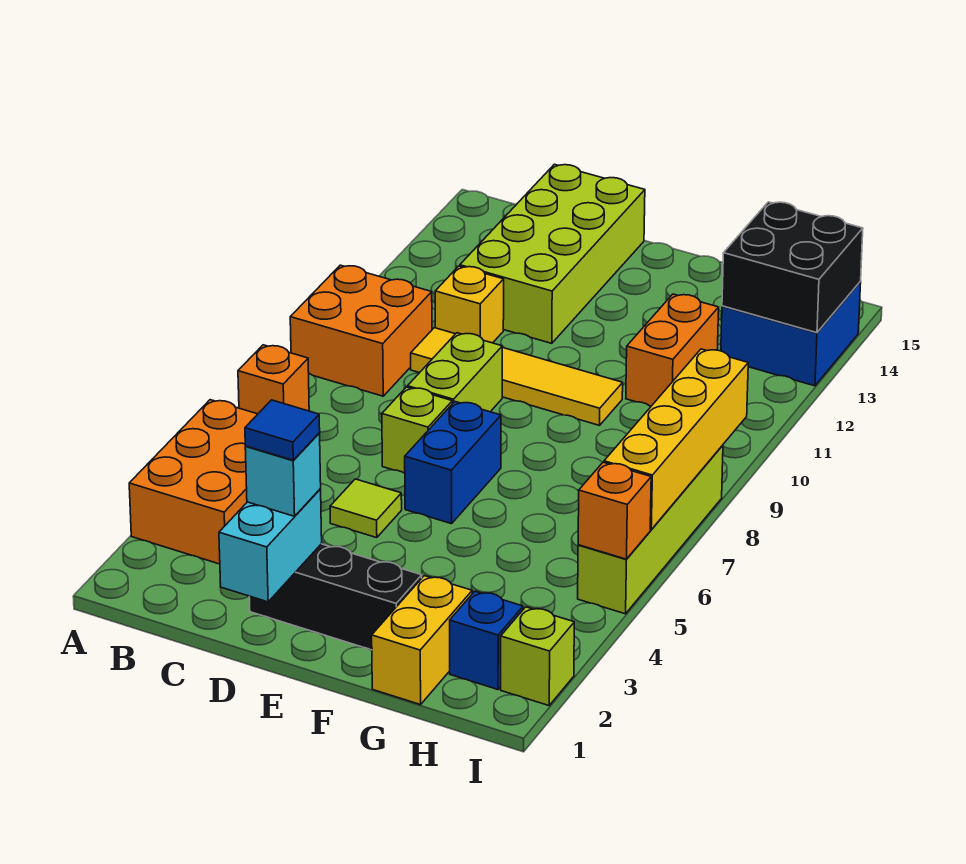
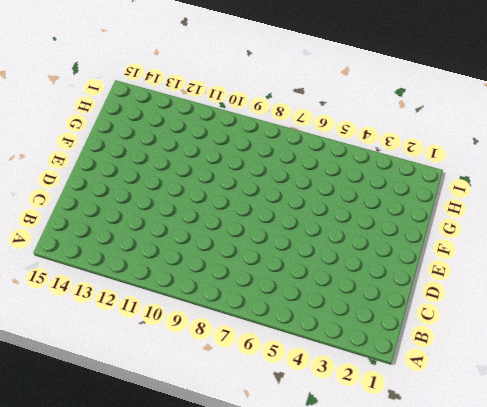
none -> orange 2x3 brick [129,400,257,564]
none -> orange 1x1 brick [238,345,309,414]
none -> orange 2x2 brick [290,265,432,396]

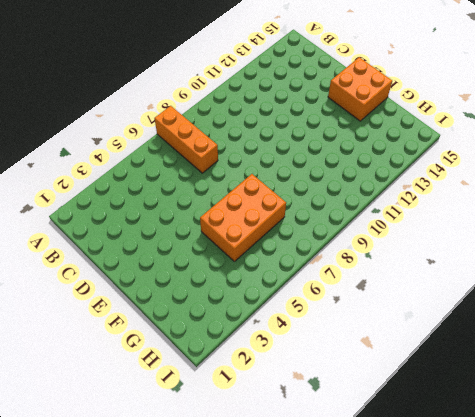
orange 1x3 brick [155,106,218,173] -> orange 1x1 brick [238,345,309,414]
orange 2x2 brick [328,57,392,121] -> orange 2x2 brick moved to [290,265,432,396]
orange 2x3 brick [200,174,286,261] -> orange 2x3 brick moved to [129,400,257,564]
none -> yellow 1x4 tile [411,328,623,425]
none -> yellow 1x1 brick [435,266,504,343]
none -> lime 2x4 brick [460,164,645,343]

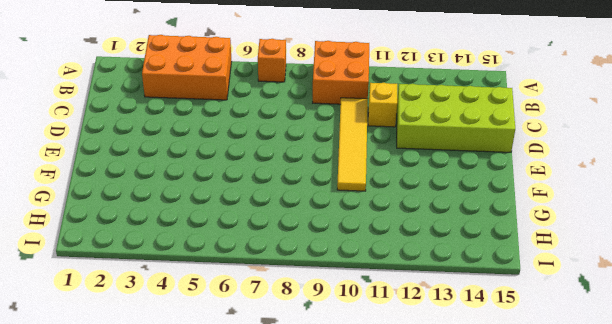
none -> black 1x3 brick [249,544,422,650]
none -> lime 1x1 tile [330,479,402,538]
none -> lime 1x1 brick [382,387,452,473]

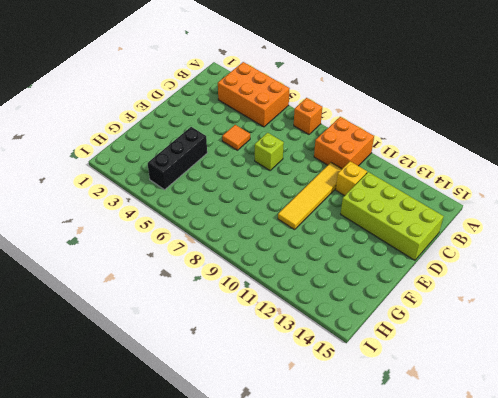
orange 1x1 tile [222,125,250,150] -> lime 1x1 tile [330,479,402,538]
black 1x3 brick [148,127,207,190] -> black 1x3 brick moved to [249,544,422,650]
none -> lime 1x2 brick [408,333,502,412]
none -> blue 1x2 brick [405,402,501,524]
none -> yellow 1x2 brick [372,576,472,705]

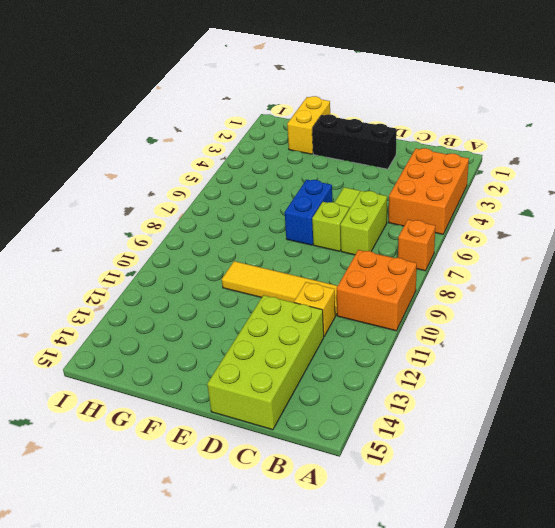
lime 1x2 brick [340,191,387,255] -> lime 1x2 brick moved to [408,333,502,412]
none -> orange 1x2 brick [626,294,719,406]
none -> blue 1x1 brick [450,591,523,689]
none -> blue 2x2 brick [721,282,861,386]

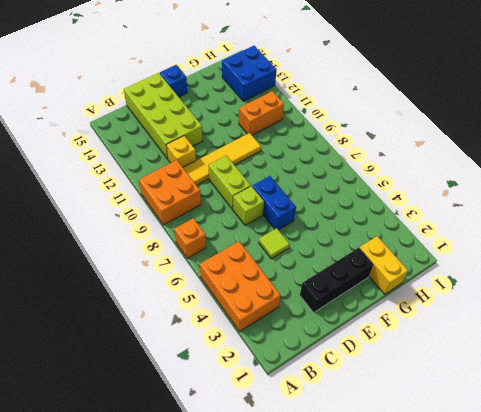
blue 1x1 brick [160,65,187,97] -> blue 1x1 brick moved to [450,591,523,689]
orange 1x2 brick [239,91,284,135] -> orange 1x2 brick turned to [626,294,719,406]
none -> lime 1x1 brick [501,607,574,705]
none -> lime 1x4 brick [578,445,723,614]
none -> cyan 1x2 brick [219,489,322,602]

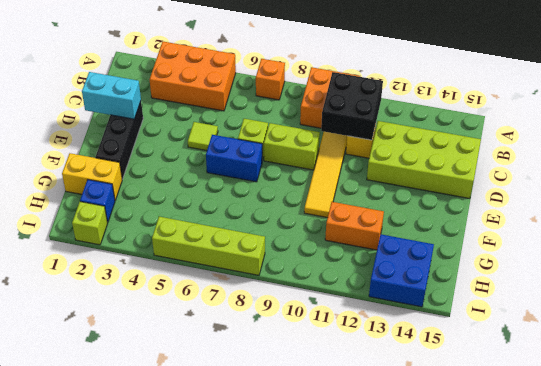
black 2x2 brick [321,72,383,140] -> black 2x2 brick moved to [722,202,863,333]
none -> orange 1x1 brick [578,462,651,559]
none -> yellow 1x4 brick [604,349,748,530]
none -> cyan 1x1 brick [245,433,321,516]

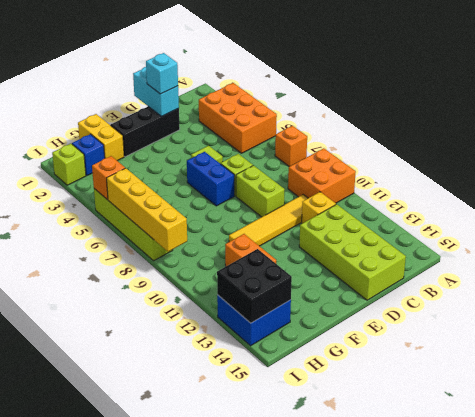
none -> blue 1x1 tile [245,400,320,460]

